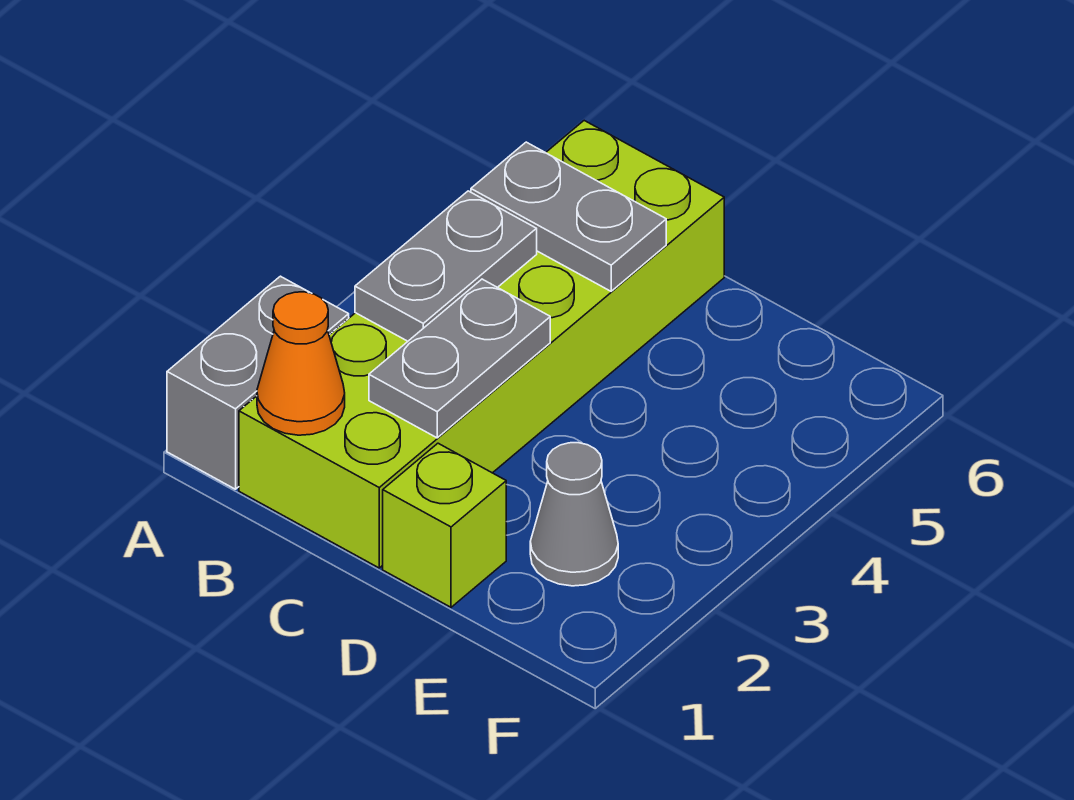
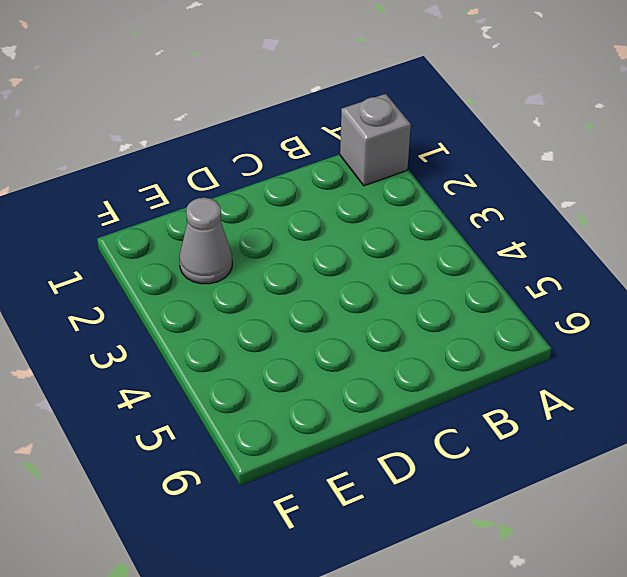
grey 1x1 brick [340,94,411,186] -> grey 1x2 brick [167,276,349,489]
none -> lime 2x6 brick [239,121,724,568]
none -> lime 1x1 brick [383,443,506,607]

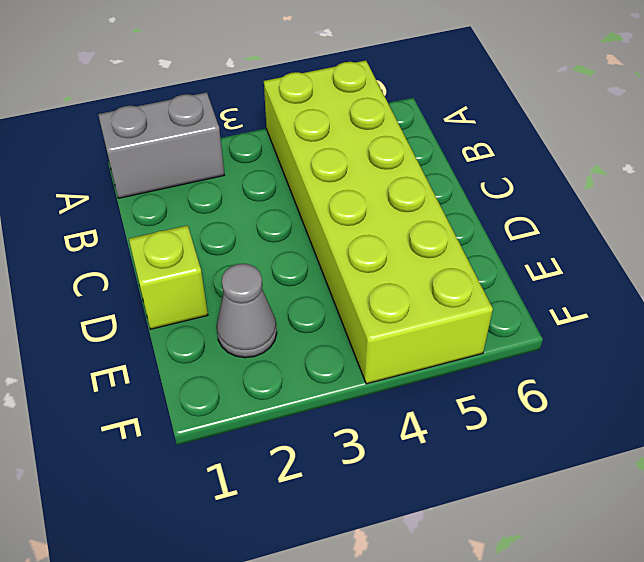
lime 2x6 brick [264,60,493,384] -> lime 2x6 brick turned to [239,121,724,568]
none -> orange 1x1 cone [257,292,345,435]
none -> grey 1x2 plate [355,191,537,341]

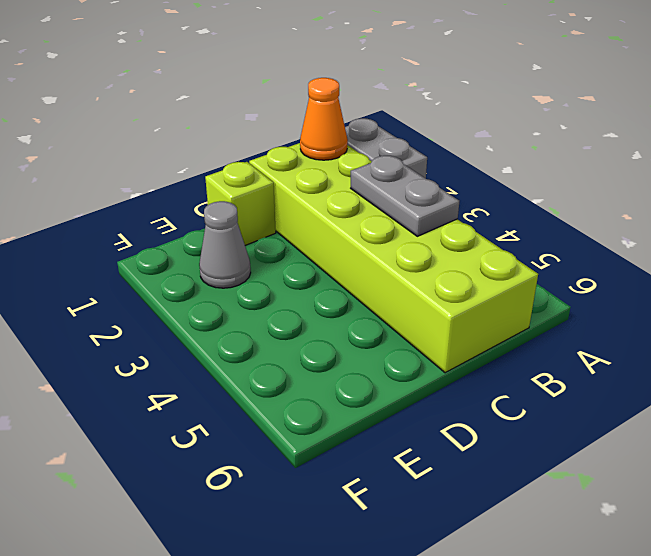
none -> grey 1x2 plate [471,142,666,291]
none -> grey 1x2 plate [369,279,550,438]

